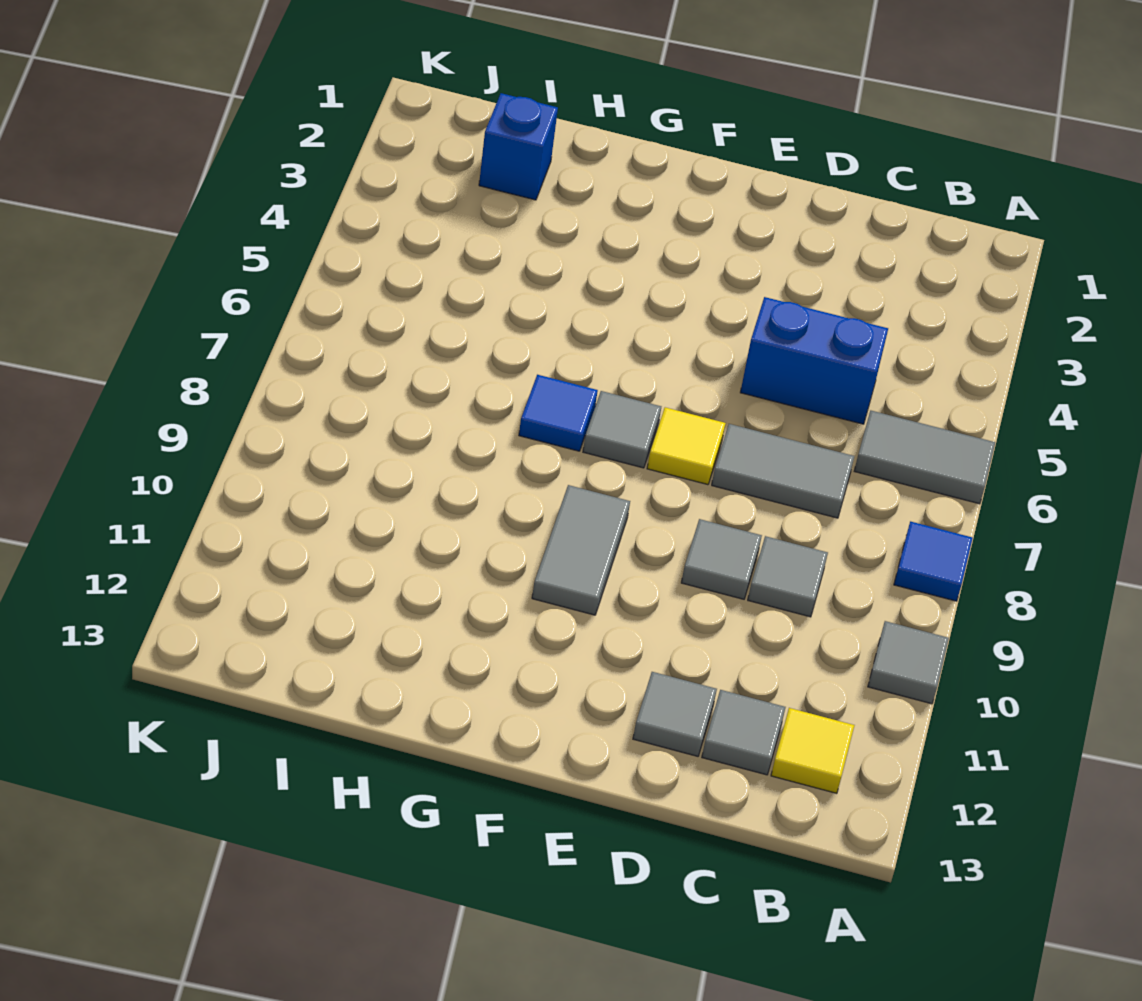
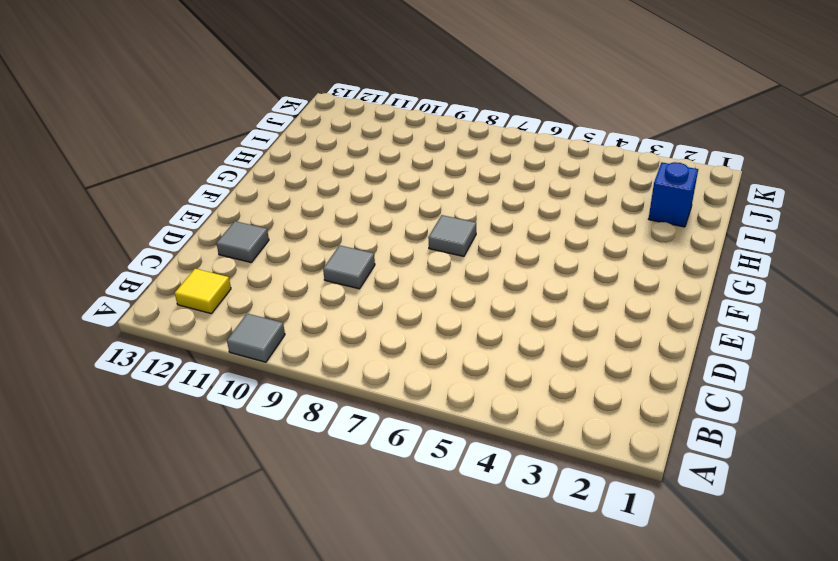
none -> grey 1x2 tile [854,411,995,504]
none -> blue 1x1 tile [894,521,973,601]
none -> blue 1x2 brick [740,297,888,424]

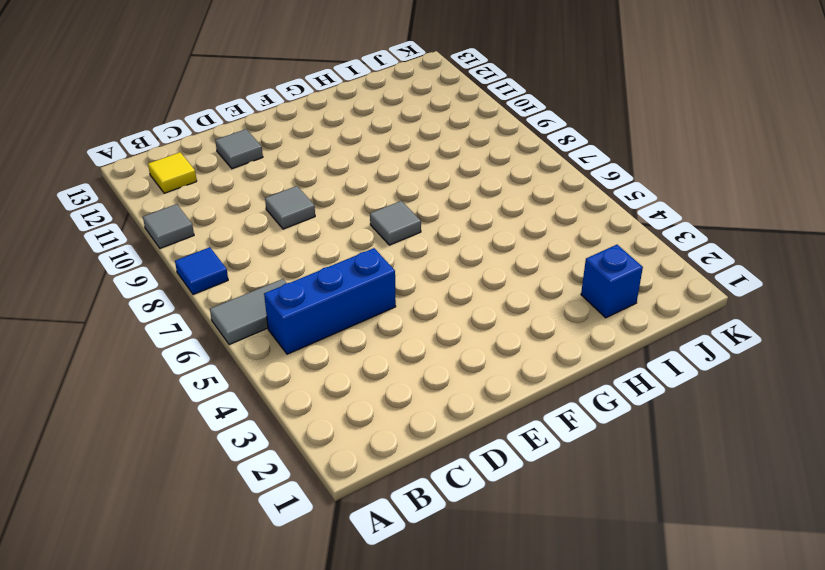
blue 1x3 brick [264,248,396,354] -> blue 1x2 brick [740,297,888,424]
none -> grey 1x2 tile [712,424,854,518]
none -> grey 1x1 tile [748,536,828,617]
none -> grey 1x1 tile [702,690,785,775]

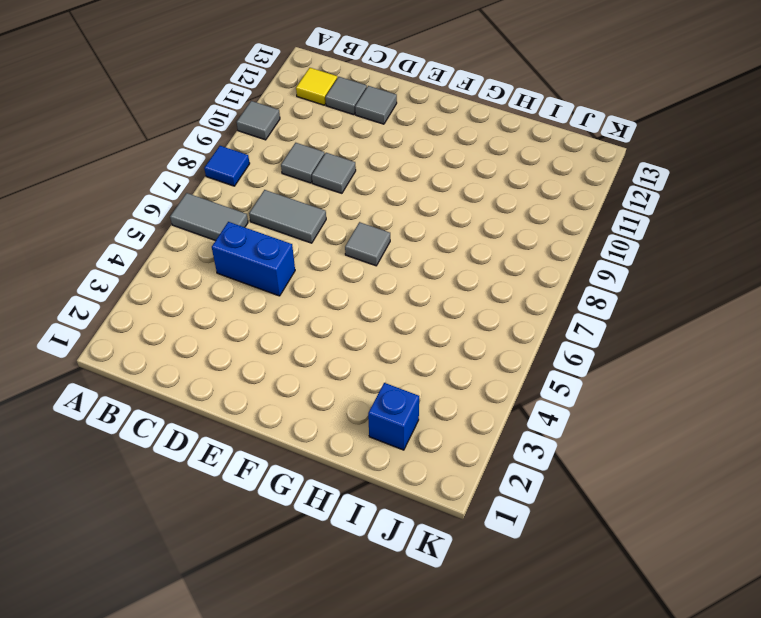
none -> yellow 1x1 tile [647,407,726,485]
none -> grey 1x2 tile [532,485,630,615]
none -> blue 1x1 tile [519,375,598,451]

